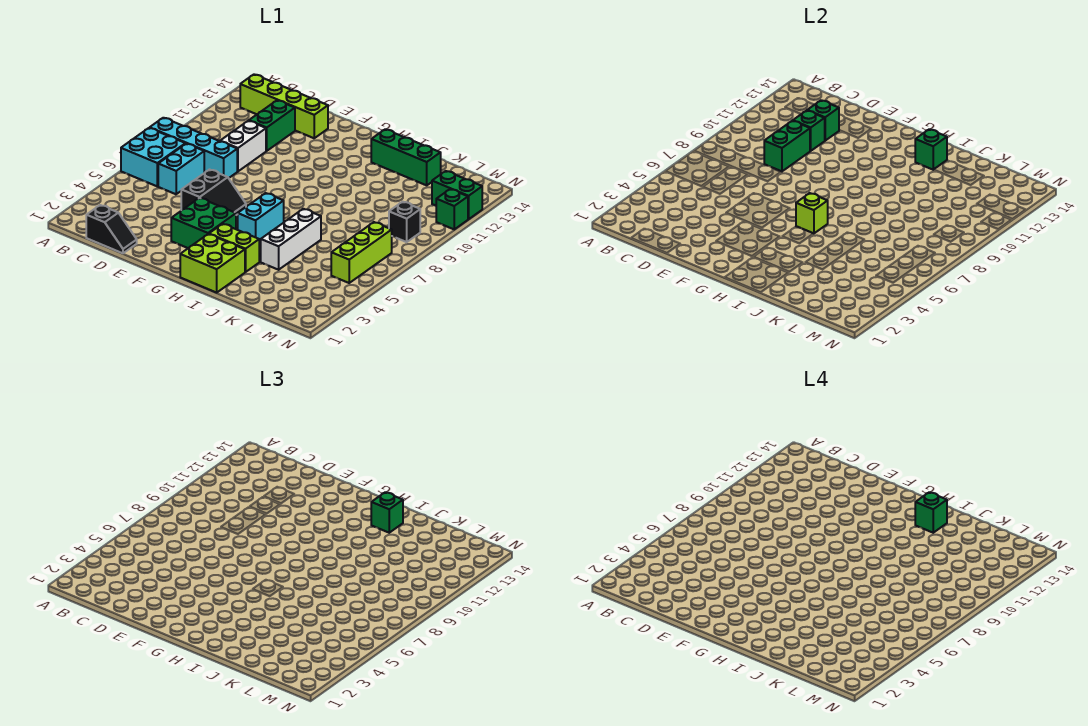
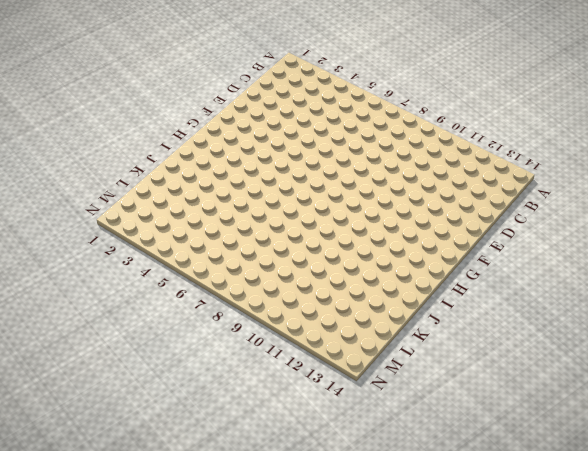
none -> cyan 2x2 brick [121,128,186,186]
none -> cyan 1x4 brick [150,118,237,178]
none -> lime 1x4 brick [240,74,328,138]

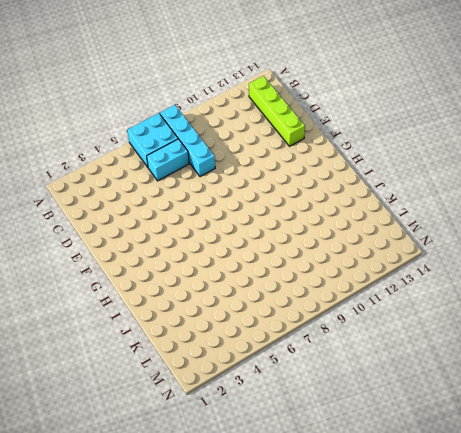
none -> black 1x2 slope [86,205,137,253]
none -> white 1x2 brick [220,121,266,171]
none -> green 1x2 brick [249,100,295,151]

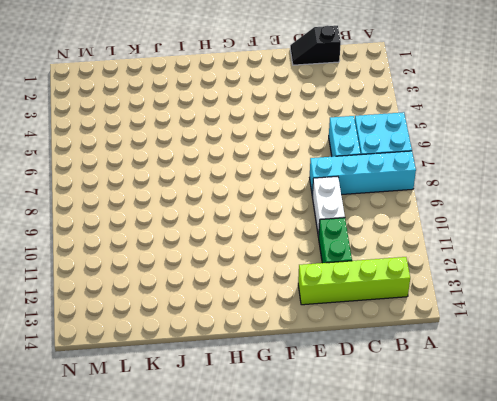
none -> black 2x2 slope [181,170,246,215]
none -> green 2x2 brick [171,198,236,248]
none -> lime 2x2 brick [180,234,245,293]

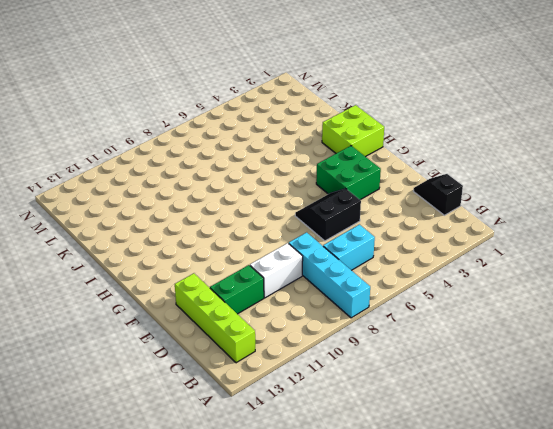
none -> cyan 2x2 brick [121,128,186,186]
none -> lime 1x2 brick [209,224,259,272]
none -> cyan 1x2 brick [238,193,284,241]

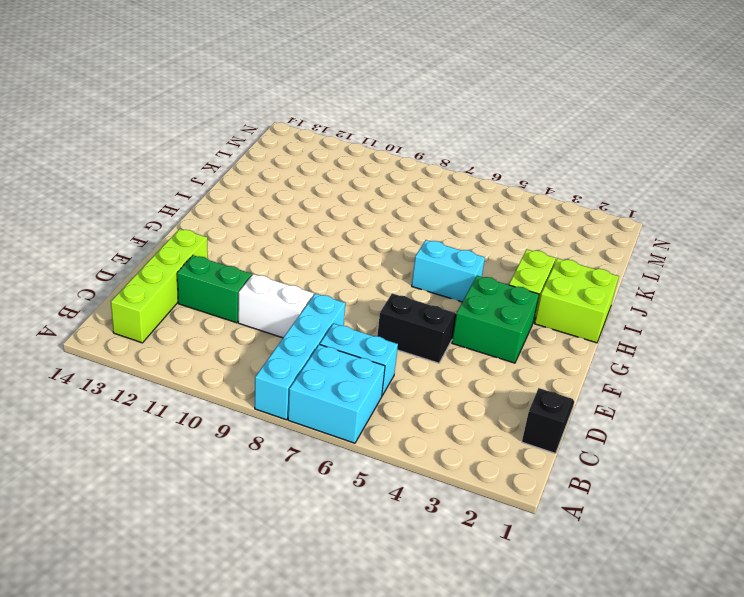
none -> green 1x3 brick [371,129,441,185]
none -> white 1x3 brick [261,209,321,270]
none -> lime 1x3 brick [331,222,392,283]

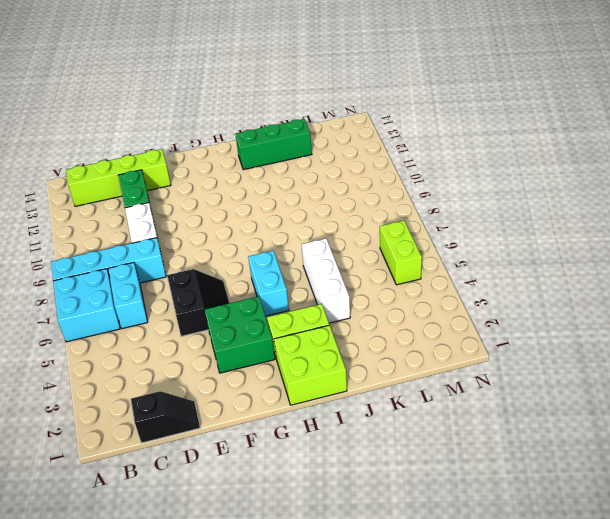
lime 1x2 brick [380,221,422,285] -> lime 1x3 brick [331,222,392,283]
none -> black 1x1 brick [389,202,420,242]
none -> green 1x2 brick [432,171,482,219]
none -> green 1x1 brick [436,189,468,230]

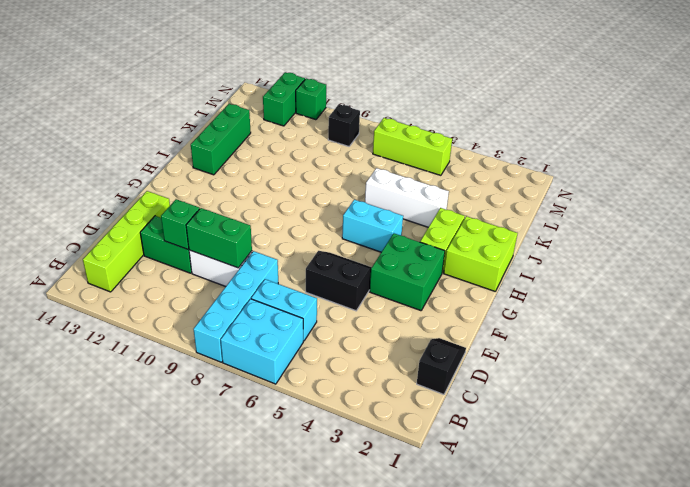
none -> green 1x1 brick [807,100,839,141]
none -> lime 1x1 brick [796,193,828,234]
none -> green 1x1 brick [915,129,947,170]

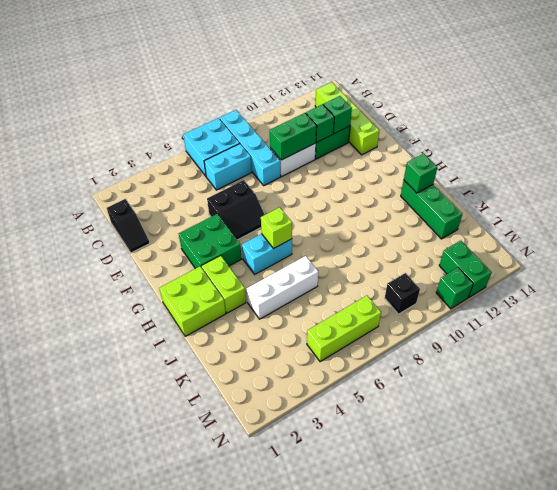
none -> green 1x1 brick [371,492,403,533]
none -> green 1x1 brick [915,492,947,533]

